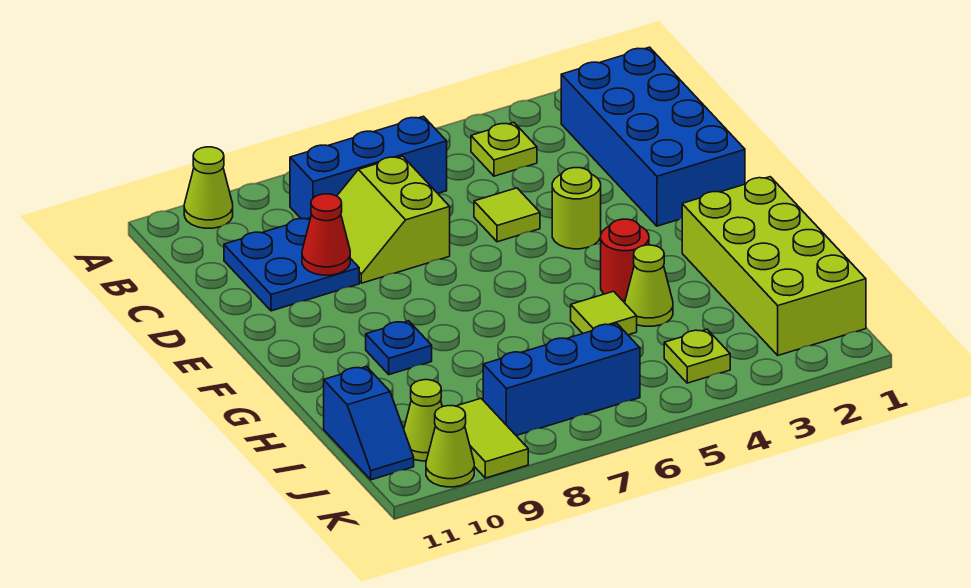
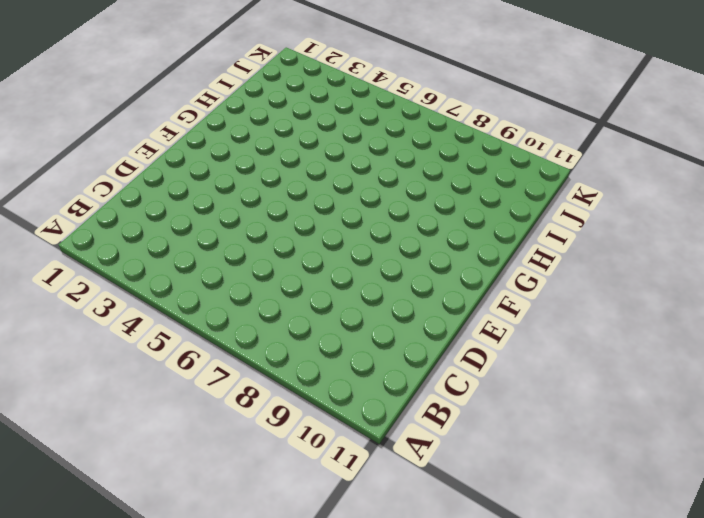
none -> lime 1x1 cone [184,147,233,228]
none -> blue 2x4 brick [561,47,745,226]
none -> lime 1x1 plate [471,122,537,176]

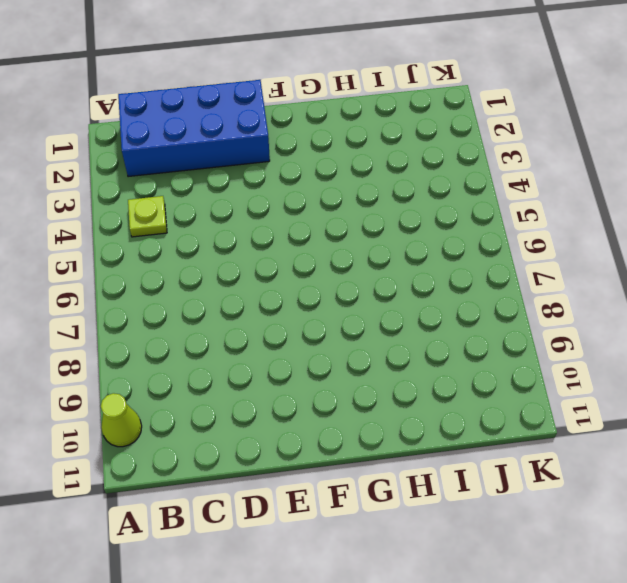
none -> blue 1x3 brick [290,116,447,219]
none -> lime 2x2 slope [337,156,450,283]
none -> blue 2x2 plate [224,218,359,311]

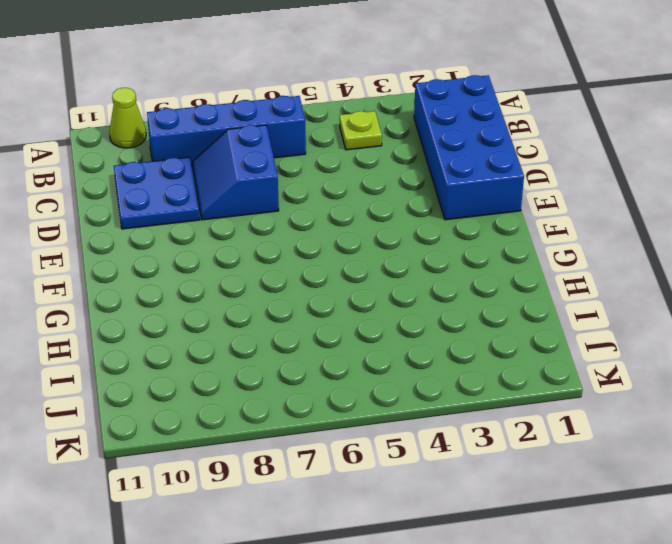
blue 1x4 brick [147,96,306,167] -> blue 1x3 brick [290,116,447,219]
blue 2x2 slope [192,125,279,220] -> lime 2x2 slope [337,156,450,283]
none -> lime 1x1 tile [474,188,540,242]
none -> lime 1x1 round brick [552,168,601,249]
none -> lime 2x4 brick [682,177,866,355]

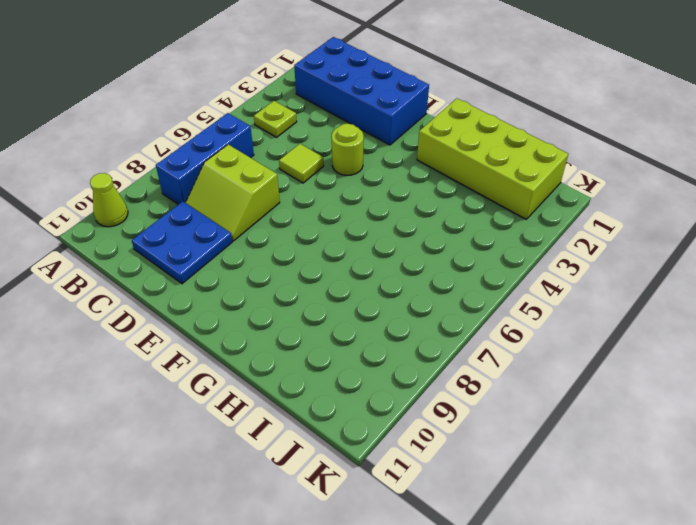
none -> red 1x1 round brick [601,219,649,301]
none -> blue 1x1 plate [366,321,432,375]
none -> lime 1x1 cone [625,245,673,326]

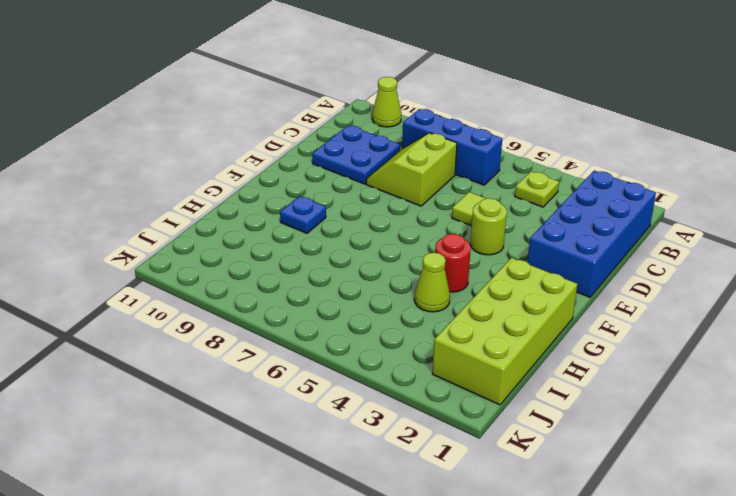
none -> lime 1x1 tile [571,291,637,335]
none -> blue 1x2 slope [324,367,414,480]
none -> lime 1x1 plate [664,329,730,383]

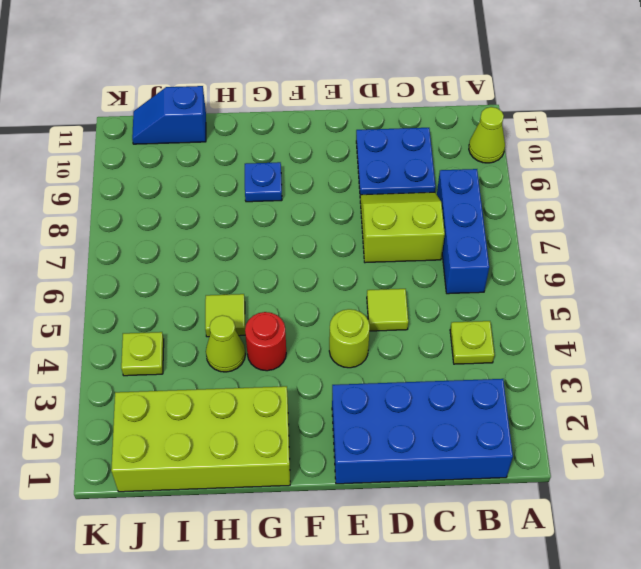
none -> blue 1x3 brick [483,323,640,435]
none -> lime 1x2 tile [457,399,528,478]
none -> lime 1x1 cone [404,380,442,461]

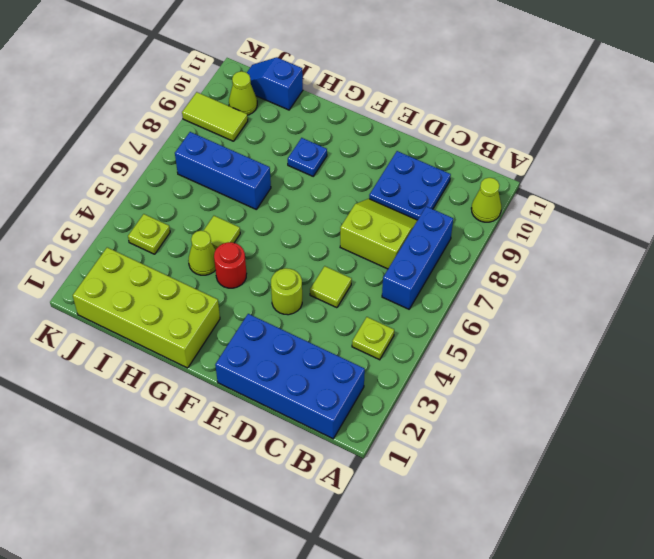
blue 1x3 brick [175,132,271,209] -> blue 1x3 brick turned to [483,323,640,435]
none -> lime 1x1 cone [426,406,474,487]
none -> red 1x1 cone [302,194,350,275]

